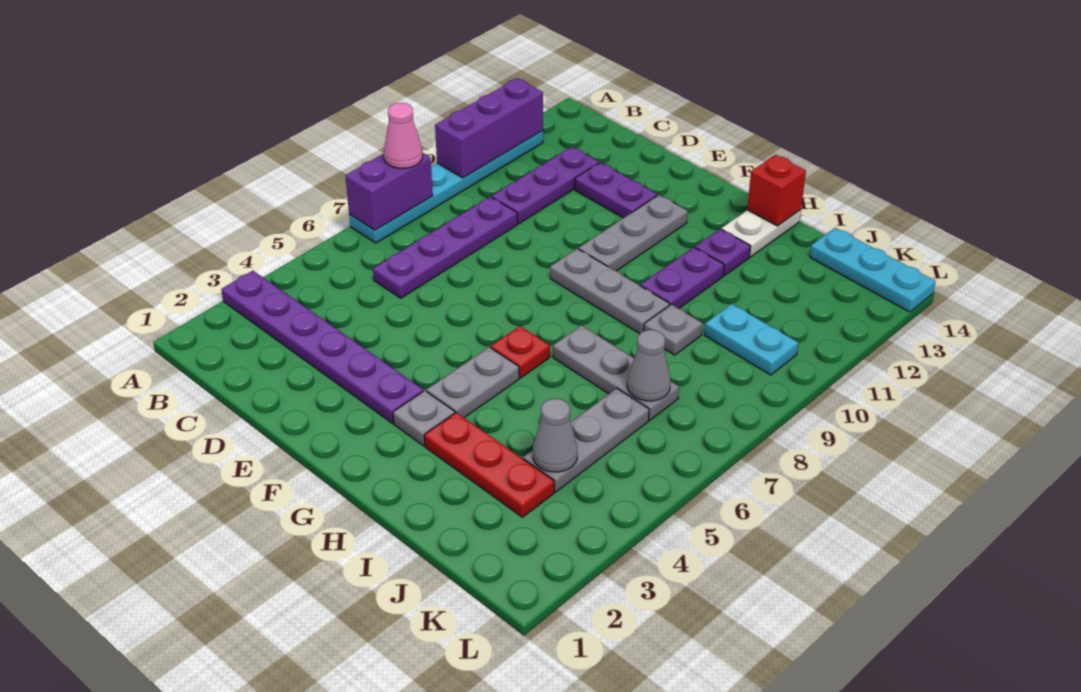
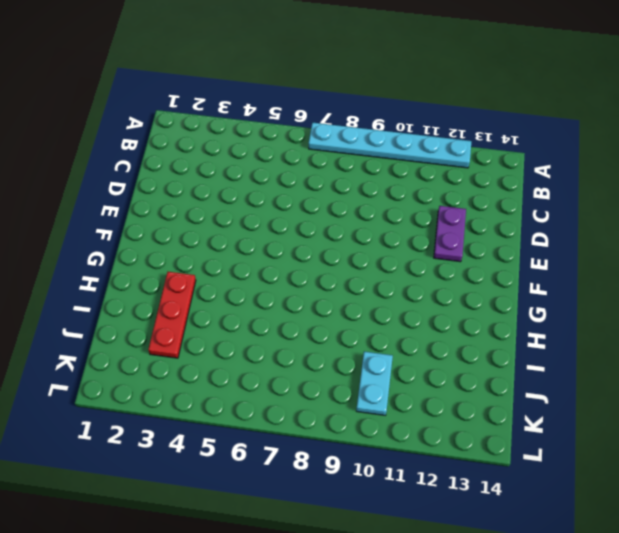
none -> purple 1x6 plate [221,271,423,423]
none -> purple 1x4 plate [373,197,517,298]
none -> purple 1x3 plate [492,147,599,224]

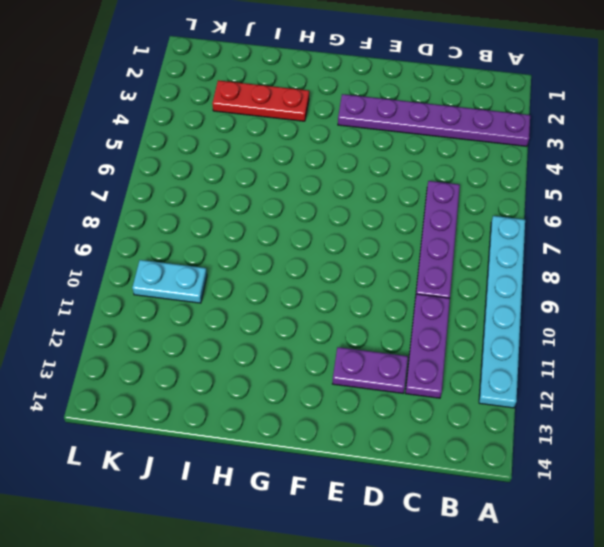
none -> grey 1x3 plate [550,249,670,334]
none -> grey 1x3 plate [579,195,688,271]
none -> grey 1x1 plate [393,391,455,446]

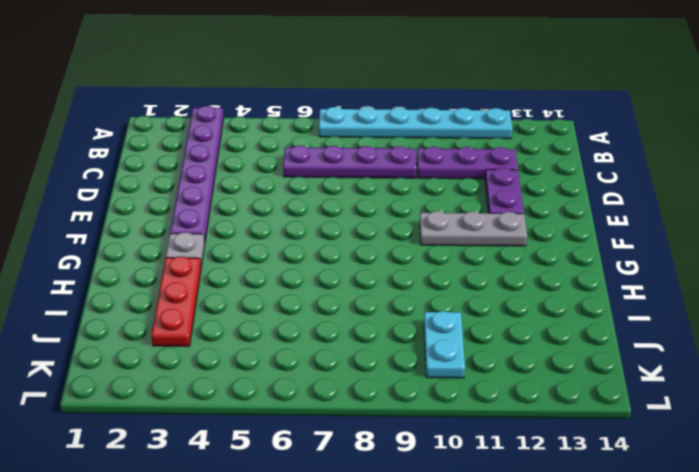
none -> grey 1x3 plate [550,249,670,334]
none -> grey 1x2 plate [426,347,519,418]
none -> red 1x1 plate [491,326,550,378]

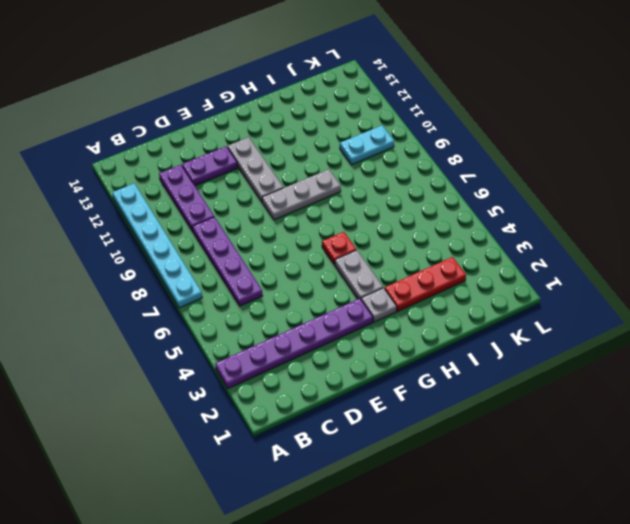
none -> grey 1x3 plate [553,325,679,420]
none -> purple 1x2 plate [640,247,724,309]
none -> purple 1x1 plate [695,229,750,276]

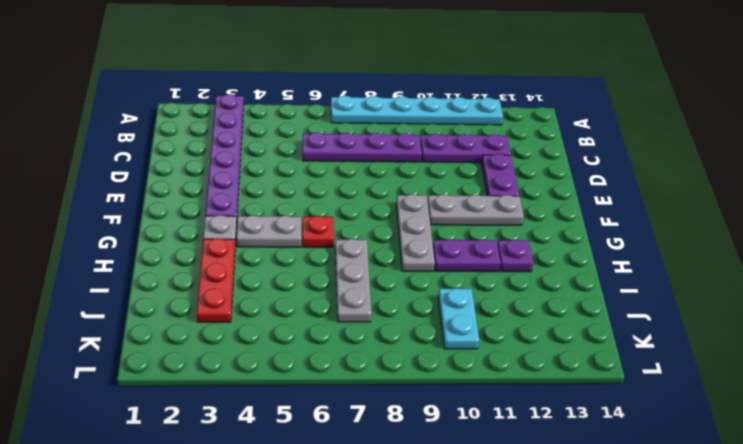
none -> white 1x2 plate [721,210,801,257]
none -> grey 1x1 plate [644,304,703,355]
none -> grey 1x3 plate [523,388,649,492]

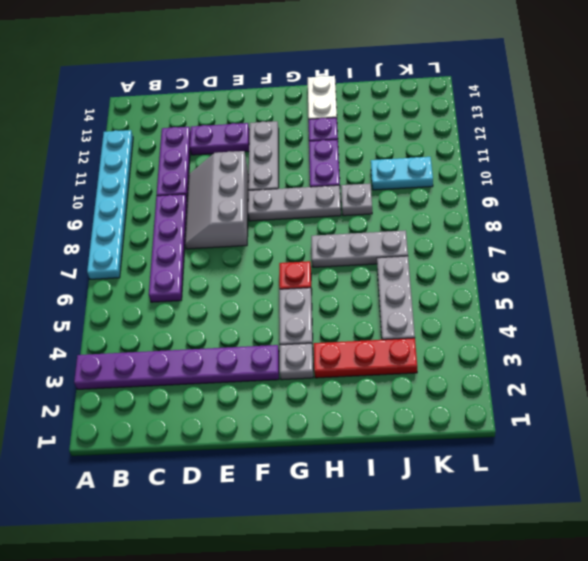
grey 2x3 slope [185,151,249,249] -> none
none -> cyan 1x3 plate [810,228,935,312]
none -> purple 1x2 brick [346,152,433,230]
none -> purple 1x3 brick [435,78,543,178]

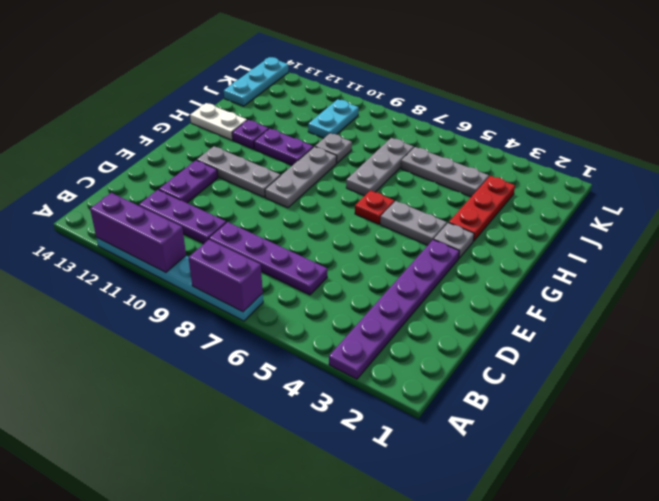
none -> red 1x1 brick [747,155,806,226]
none -> grey 1x1 cone [533,399,578,472]
none -> grey 1x1 cone [627,330,671,401]

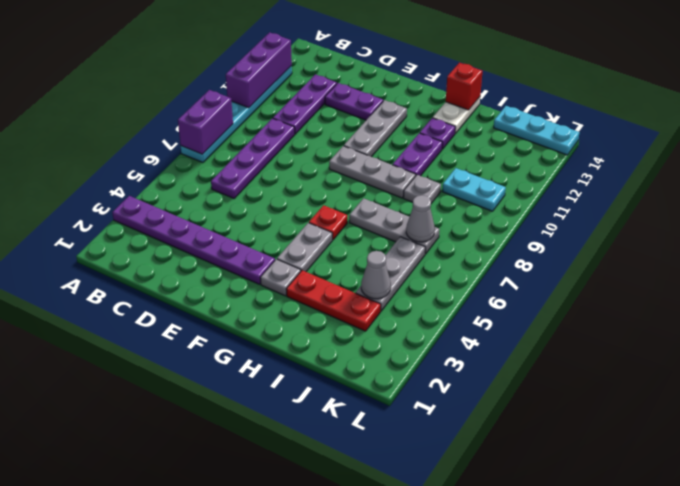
none -> pink 1x1 cone [384,103,422,168]

